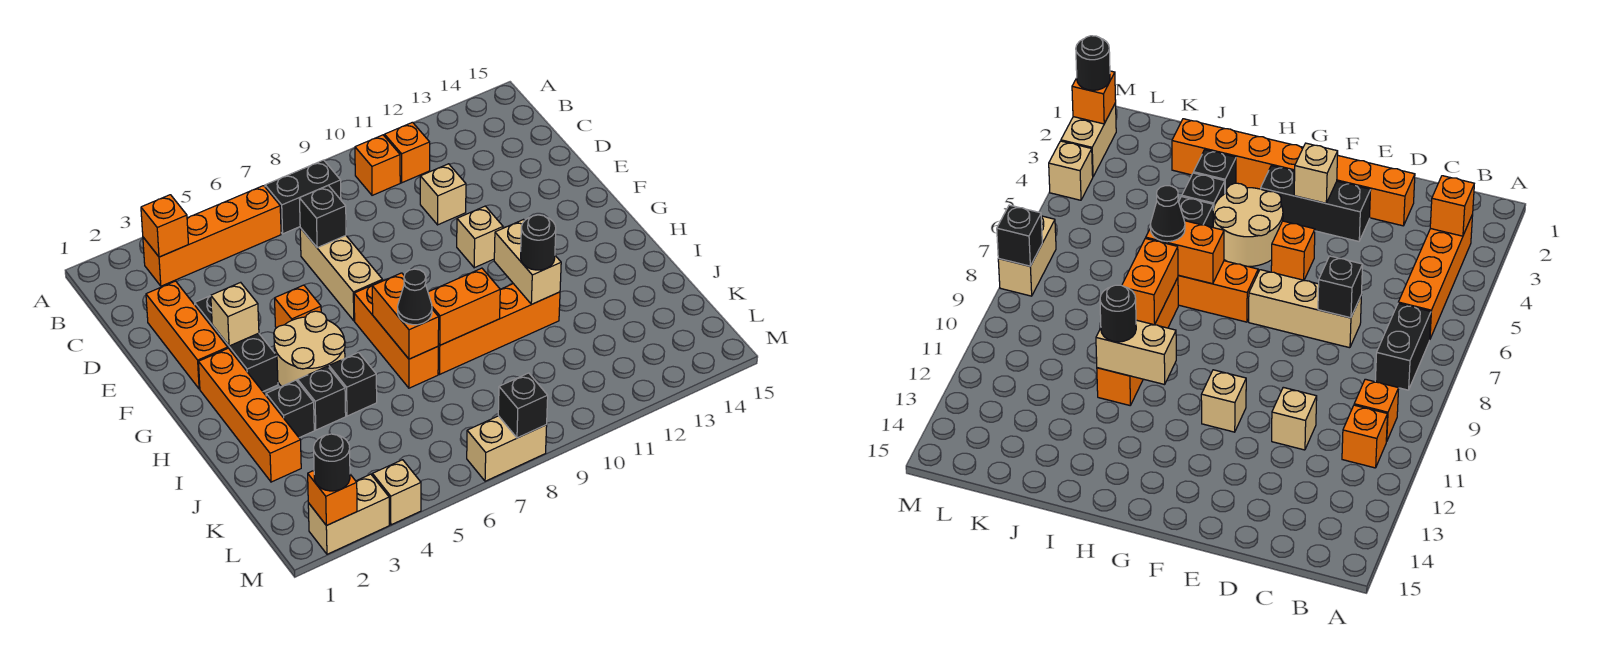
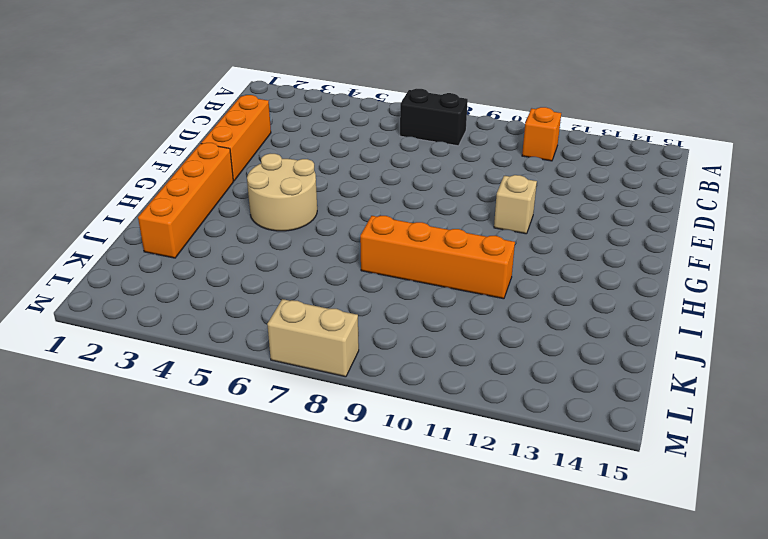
none -> orange 1x4 brick [143,186,281,286]
none -> orange 1x1 brick [355,135,400,195]
none -> tan 1x3 brick [300,228,383,321]
none -> tan 1x1 brick [420,164,466,225]

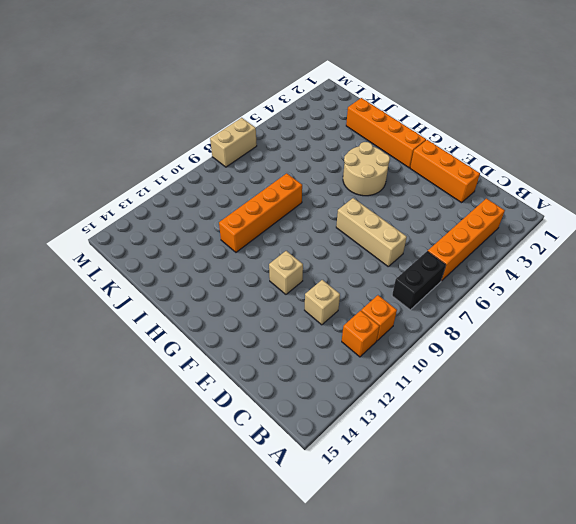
none -> black 1x3 brick [195,296,278,391]
none -> orange 1x1 brick [275,285,321,328]
none -> orange 1x3 brick [354,280,438,388]
none -> black 1x1 brick [266,380,314,438]

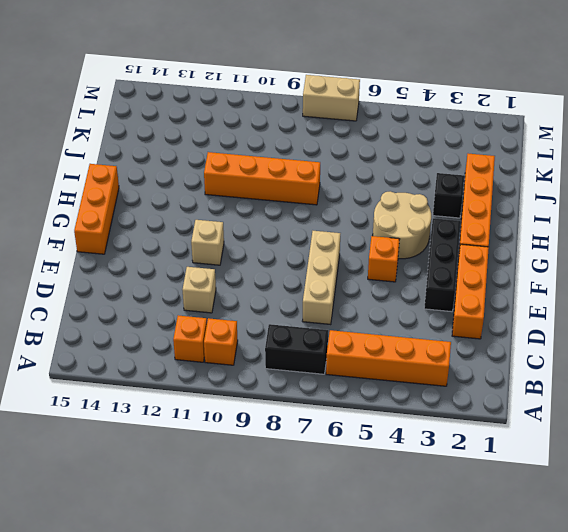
orange 1x3 brick [74,164,119,254] -> orange 1x3 brick moved to [354,280,438,388]
none -> black 1x1 brick [298,366,346,430]
none -> black 1x1 brick [329,352,377,416]
none -> tan 1x2 brick [308,474,389,554]
none -> tan 1x1 brick [372,460,421,525]

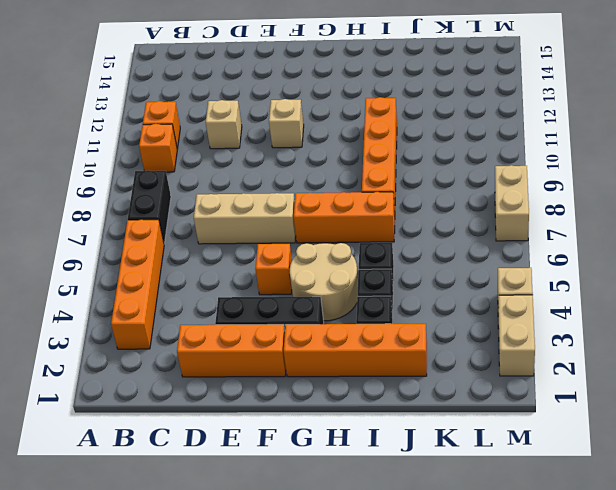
none -> orange 1x1 brick [141,195,188,257]
none -> black 1x1 brick [299,185,346,248]
none -> tan 1x1 brick [211,282,259,346]
none -> orange 1x2 brick [372,273,439,359]

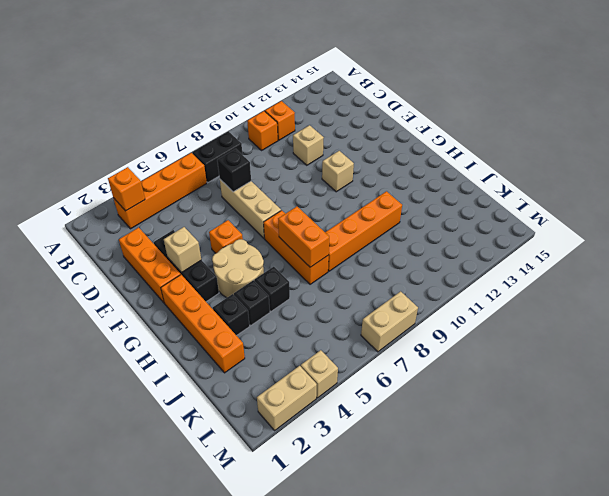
none -> tan 1x2 brick [494,220,561,304]
none -> orange 1x2 brick [428,268,500,345]
none -> orange 1x1 brick [308,471,357,526]
none -> black 1x1 brick [498,373,548,438]

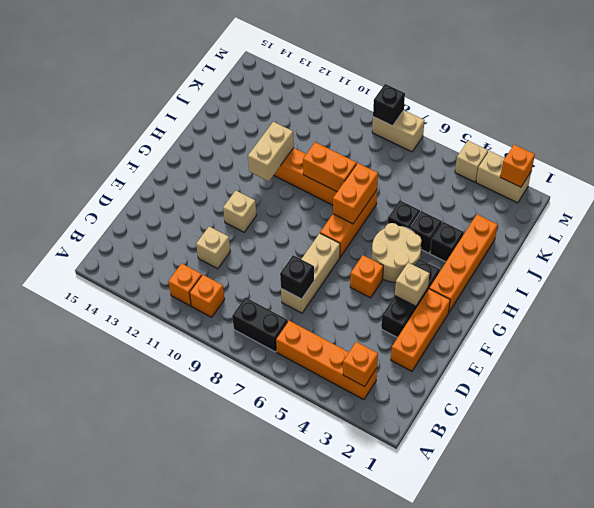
none -> black 1x1 cone [398,269,432,325]
none -> black 1x1 round brick [521,215,556,270]
none -> black 1x1 round brick [314,434,350,491]

